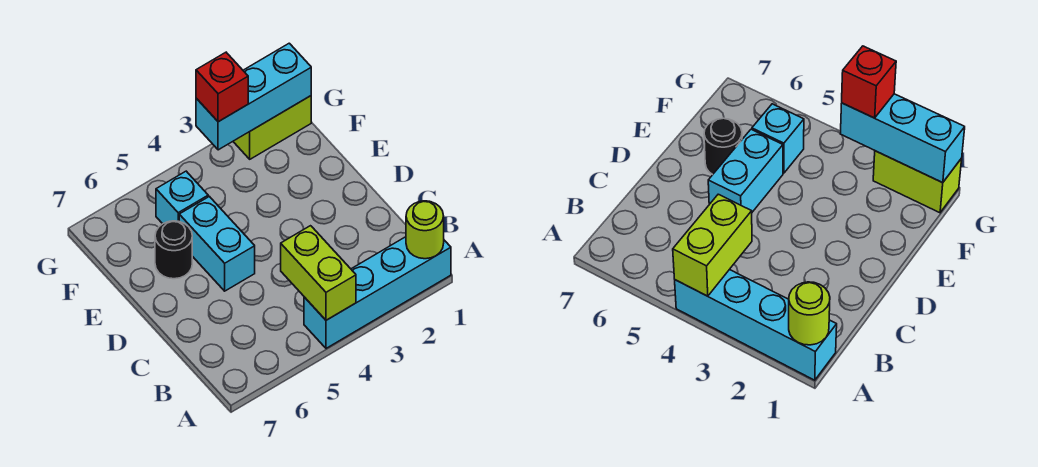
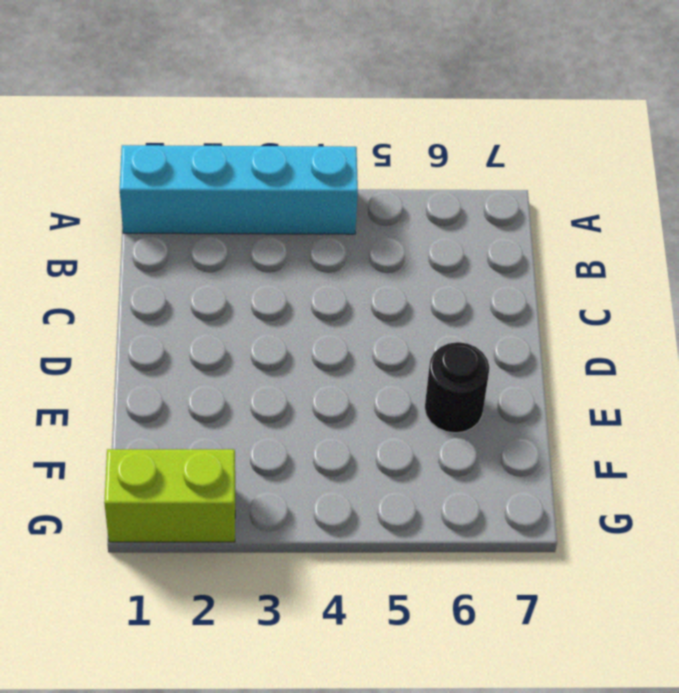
none -> cyan 1x2 brick [179,196,255,291]
none -> cyan 1x1 brick [156,171,208,224]

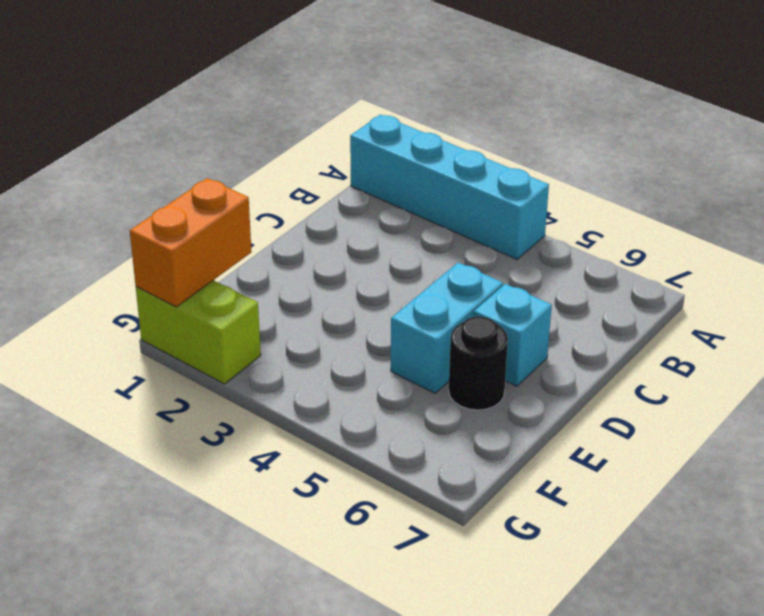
cyan 1x1 brick [474,284,552,386] -> cyan 1x1 brick moved to [156,171,208,224]
orange 1x2 brick [130,178,251,307] -> cyan 1x3 brick [196,43,311,150]
none -> lime 1x1 round brick [406,201,444,259]
none -> lime 1x2 brick [281,226,356,320]

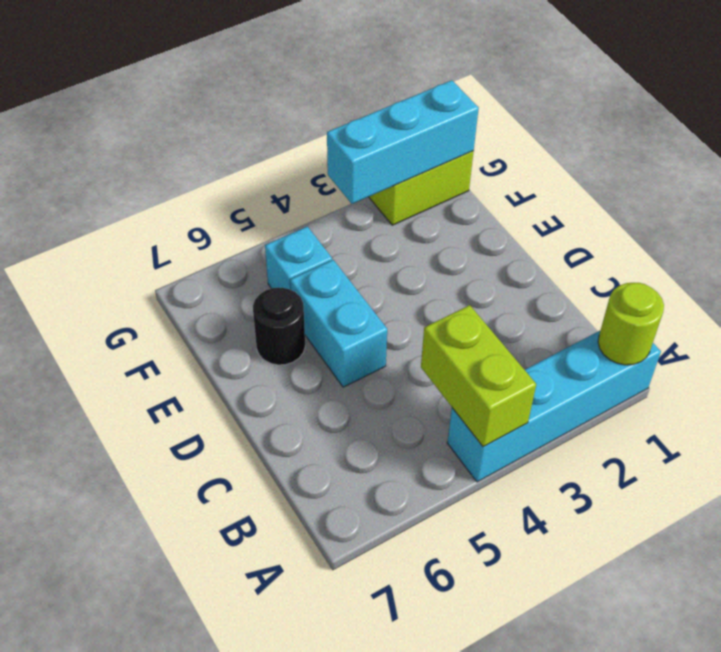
none -> red 1x1 brick [196,52,248,122]

